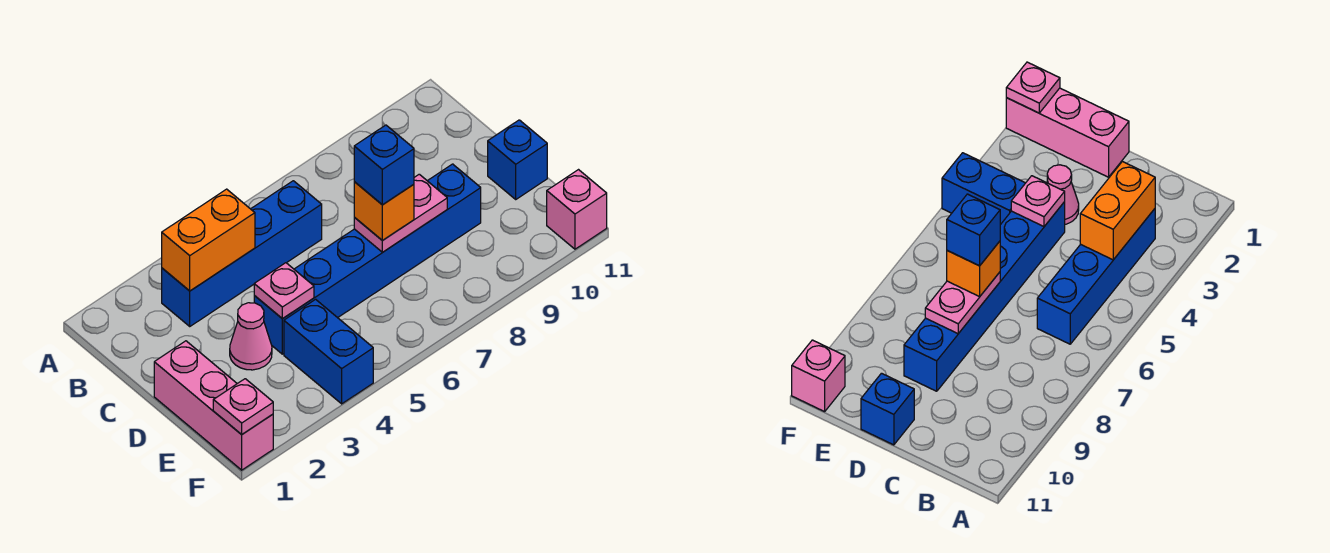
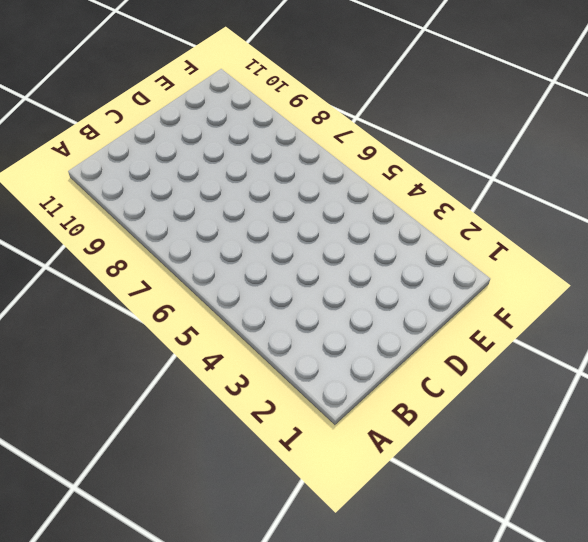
none -> blue 1x4 brick [162,181,322,326]
none -> pink 1x3 brick [154,341,273,470]
none -> pink 1x1 cone [230,303,272,370]

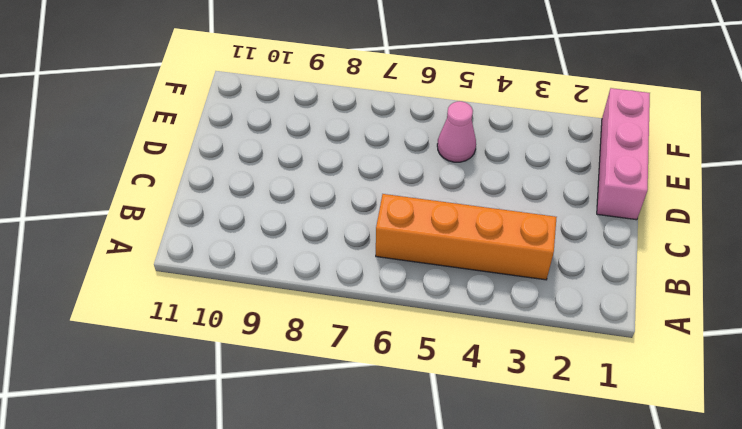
orange 1x4 brick [376,194,557,280] -> blue 1x4 brick [162,181,322,326]
pink 1x1 cone [437,101,476,162] -> pink 1x1 cone moved to [230,303,272,370]
none -> blue 1x6 brick [254,164,481,354]
none -> blue 1x1 brick [488,120,547,199]
none -> blue 1x2 brick [284,299,373,404]

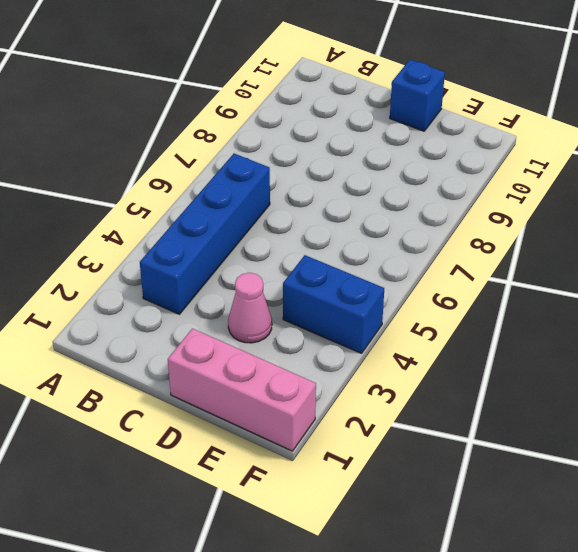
none -> blue 1x6 brick [254,164,481,354]
none -> pink 1x1 brick [547,170,607,249]
none -> orange 1x2 brick [162,189,255,291]

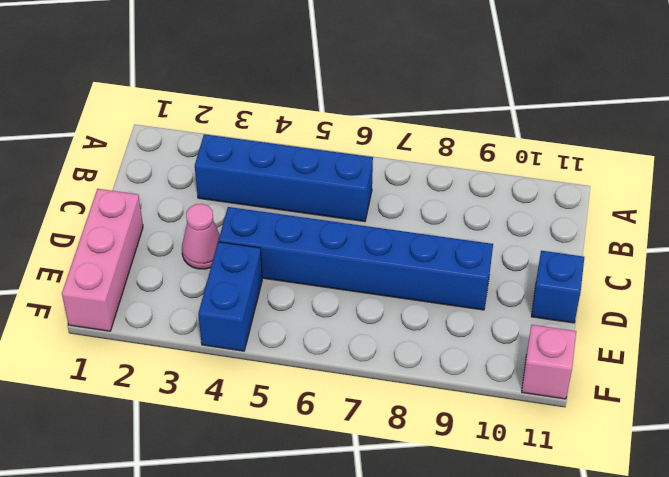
none -> orange 1x2 brick [162,189,255,291]
none -> pink 1x1 plate [254,263,314,319]
none -> pink 1x2 plate [354,174,447,252]

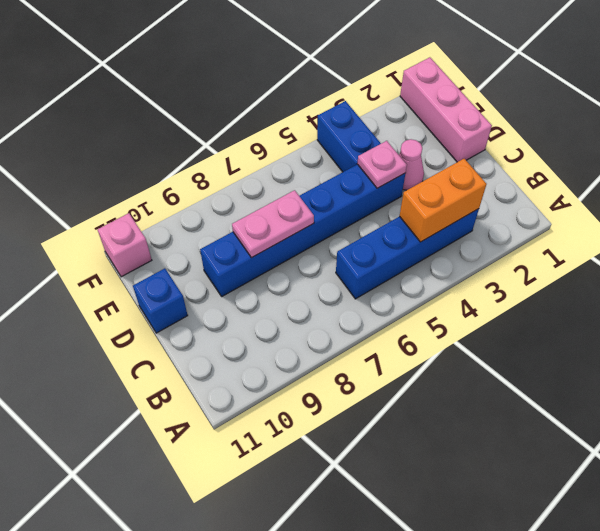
none -> pink 1x1 plate [213,379,273,435]
none -> orange 1x1 brick [354,181,414,241]
none -> blue 1x1 brick [354,125,414,205]

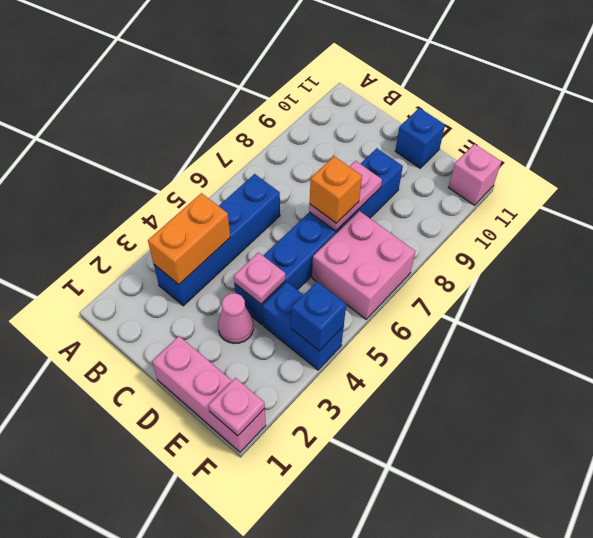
pink 2x2 brick [312,211,415,319] -> none
blue 1x1 brick [291,282,346,351] -> blue 1x1 brick moved to [354,125,414,205]

